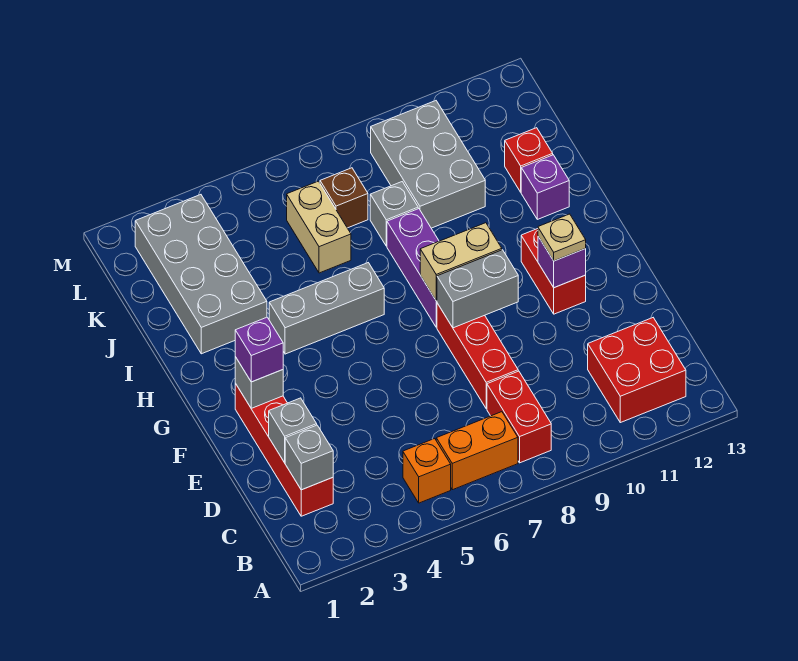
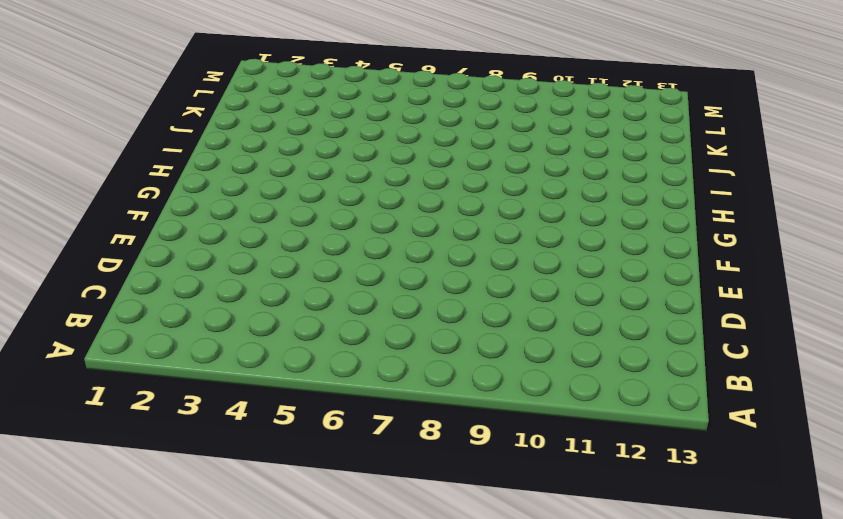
none -> orange 1x1 brick [403,439,451,503]
none -> orange 1x2 brick [436,412,518,490]
none -> red 1x2 brick [487,371,551,463]

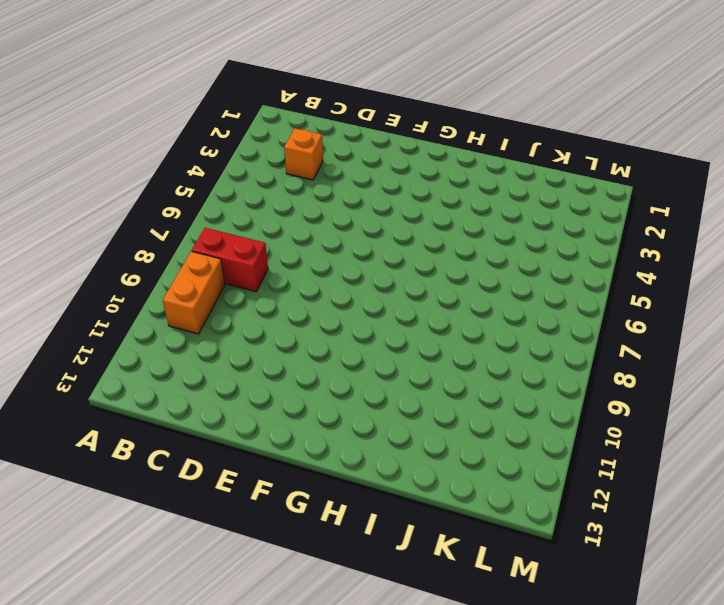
orange 1x2 brick [163,251,225,334] -> orange 1x2 brick moved to [436,412,518,490]
orange 1x1 brick [284,128,323,180] -> orange 1x1 brick moved to [403,439,451,503]
none -> red 2x2 brick [588,318,686,423]
none -> red 1x4 brick [235,383,333,516]
none -> red 1x3 brick [437,303,518,409]

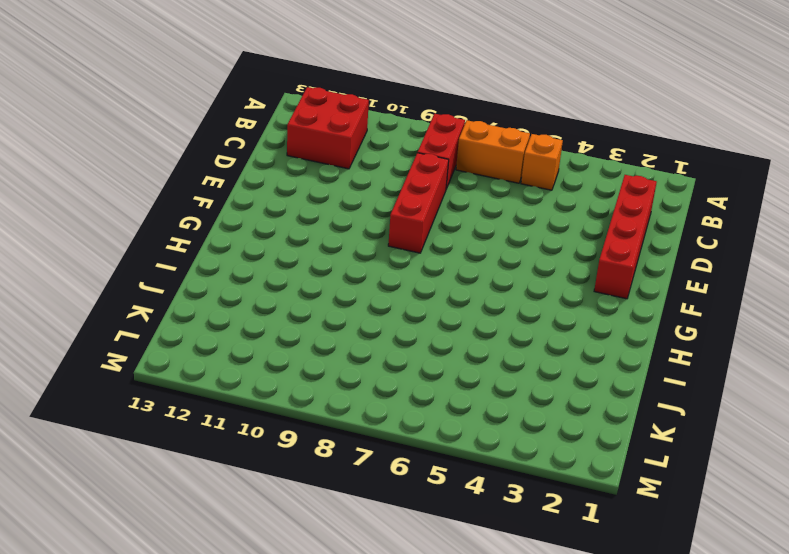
none -> red 1x2 brick [521,229,586,314]
none -> purple 1x3 brick [387,209,439,327]
none -> grey 1x3 brick [269,263,384,354]

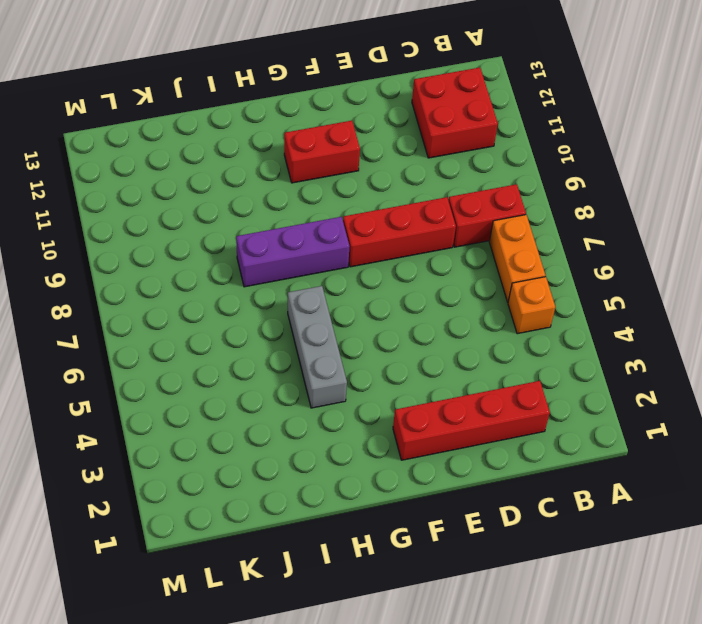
none -> grey 2x4 brick [135,195,267,354]
none -> purple 1x1 brick [521,155,569,219]
none -> tan 1x2 brick [287,181,351,273]

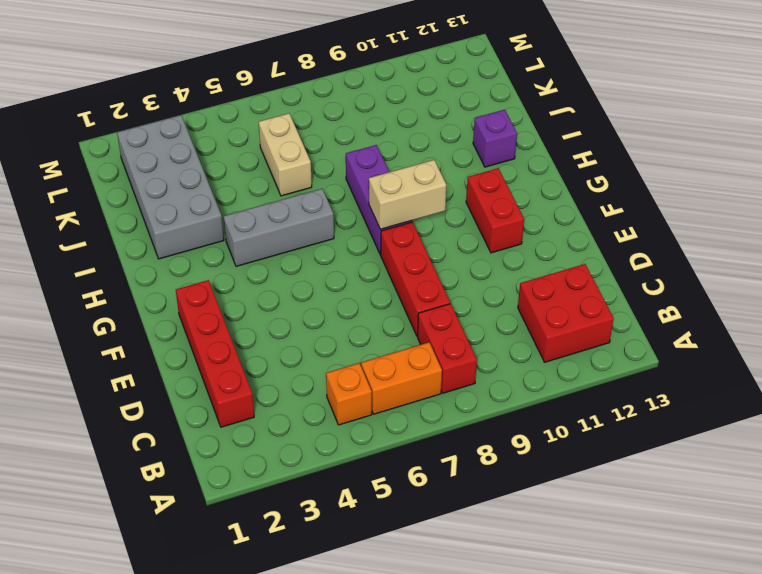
none -> grey 1x1 brick [370,182,418,246]
none -> grey 2x3 brick [371,101,485,228]
none -> red 1x1 brick [505,128,553,192]

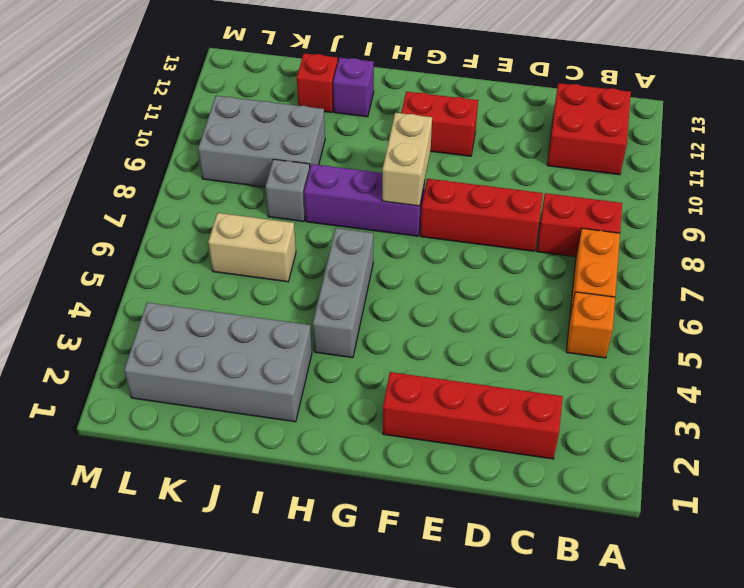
none -> brown 1x1 brick [320,168,368,228]
none -> grey 1x1 brick [285,425,333,490]
none -> grey 1x1 brick [269,398,317,462]

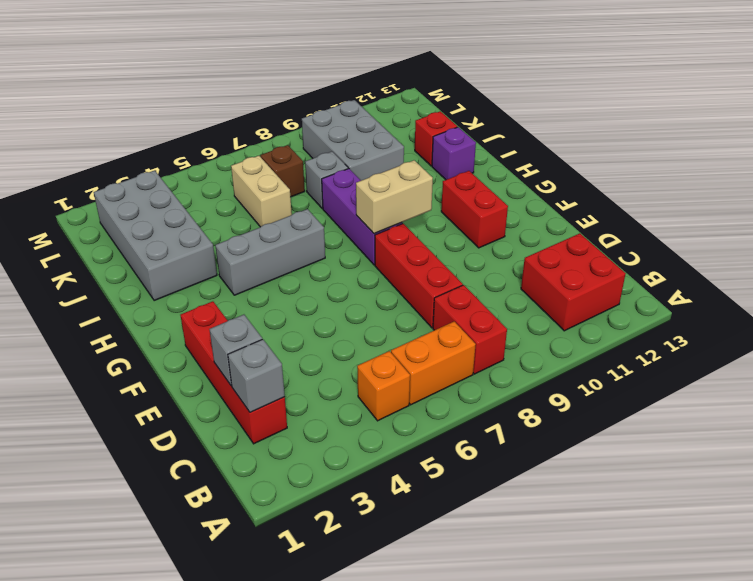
none -> grey 1x1 brick [235,357,283,408]
none -> grey 1x2 brick [437,250,518,328]
none -> purple 1x1 brick [538,237,586,288]

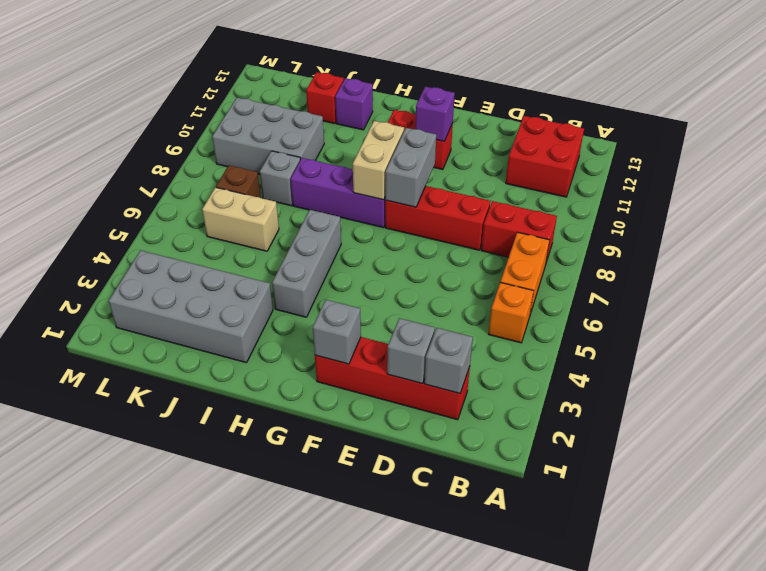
none -> purple 1x1 brick [235,317,283,382]
none -> tan 1x1 plate [538,214,586,261]

